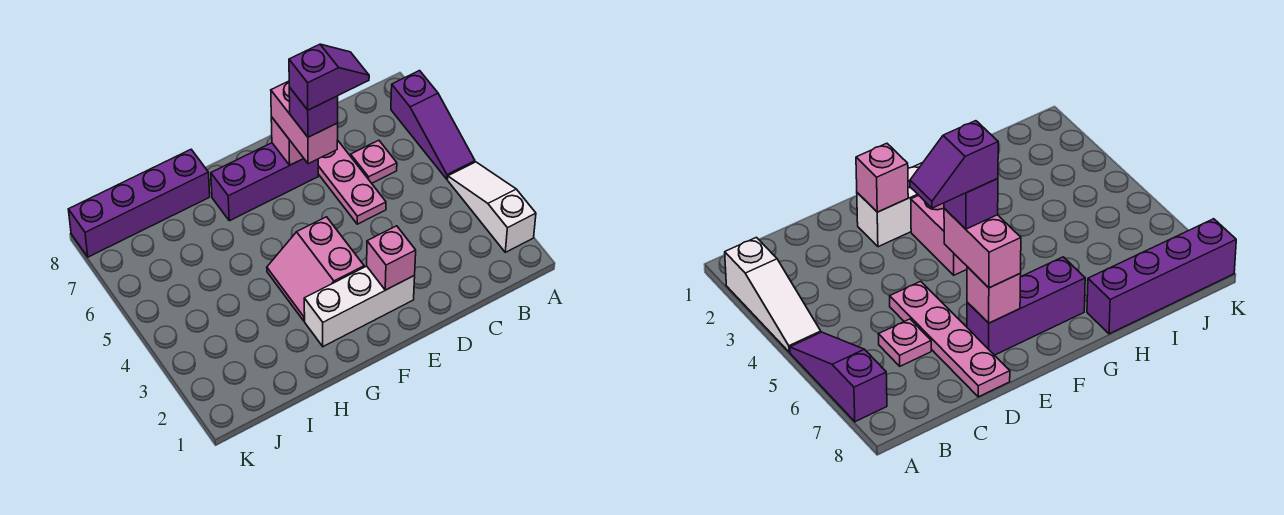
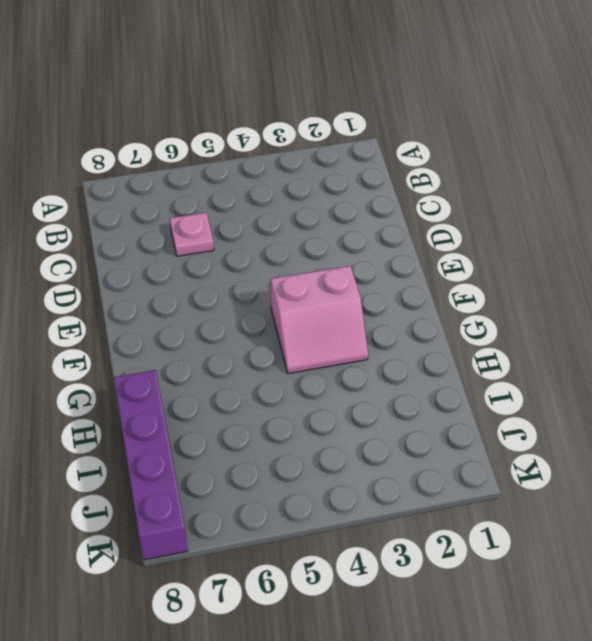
none -> white 1x3 slope [448,162,536,252]
none -> purple 1x3 slope [391,71,475,179]
none -> pink 1x4 plate [318,140,386,224]

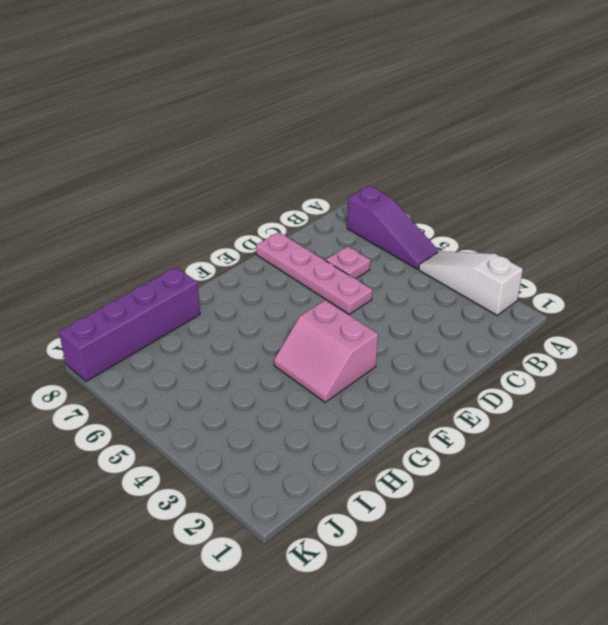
none -> white 1x3 brick [304,266,415,347]
none -> purple 1x3 brick [211,143,318,221]
none -> pink 1x1 brick [367,226,416,290]

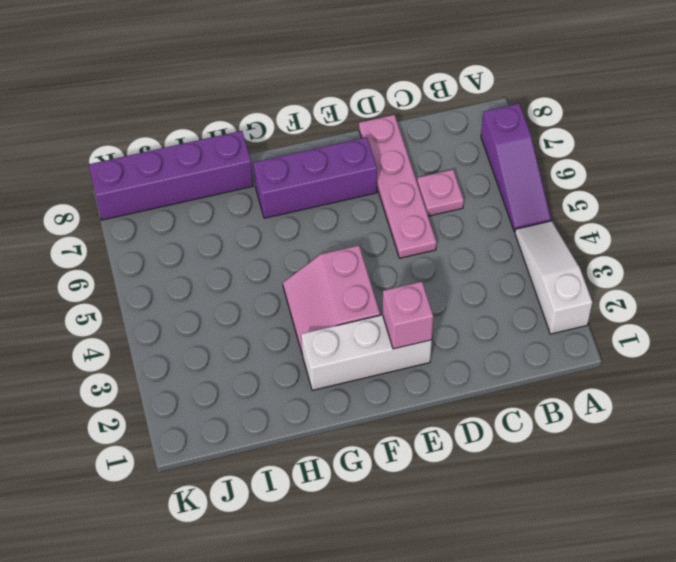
none -> pink 1x1 brick [271,117,304,165]
none -> pink 1x2 brick [271,81,338,164]
none -> purple 1x1 brick [289,87,338,137]

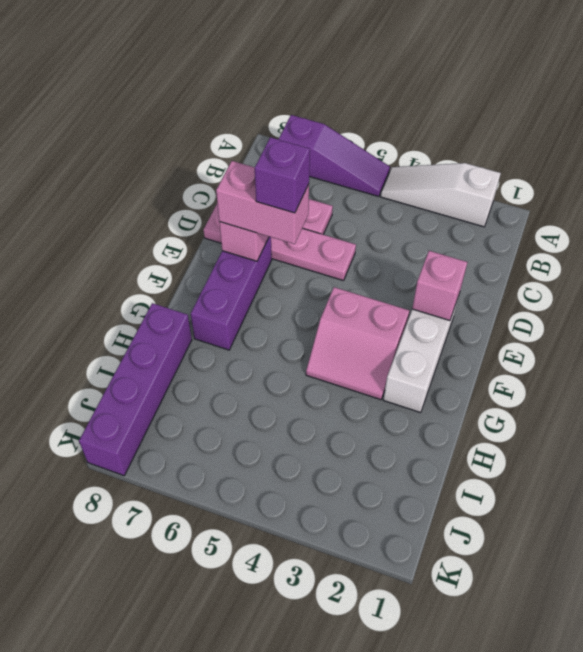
none -> purple 1x2 slope [289,44,369,110]

